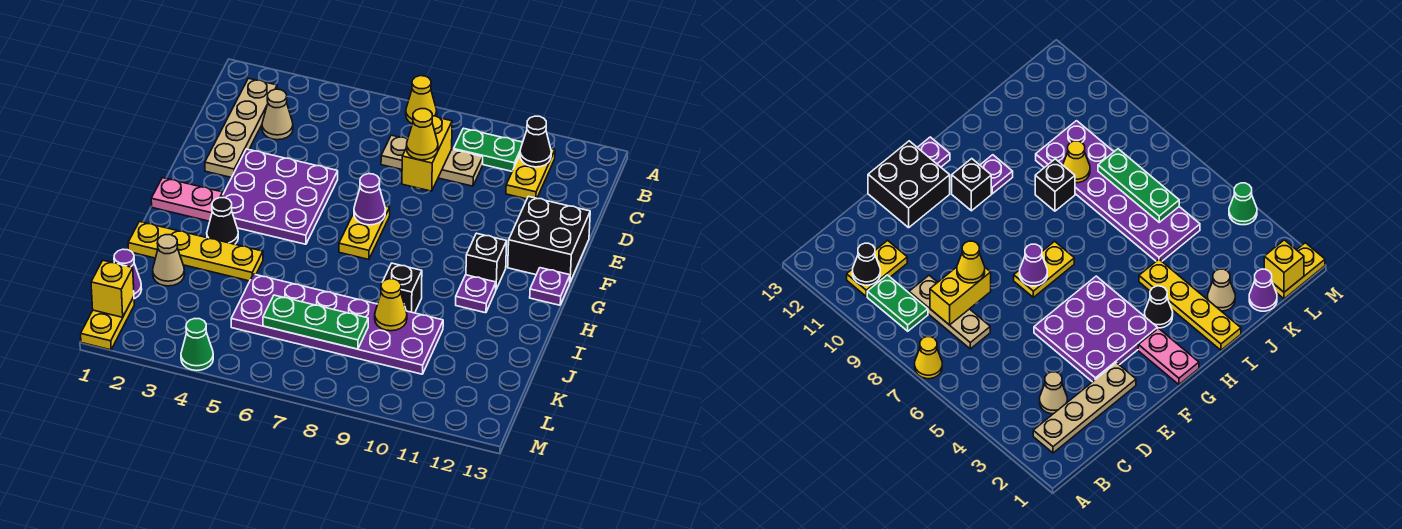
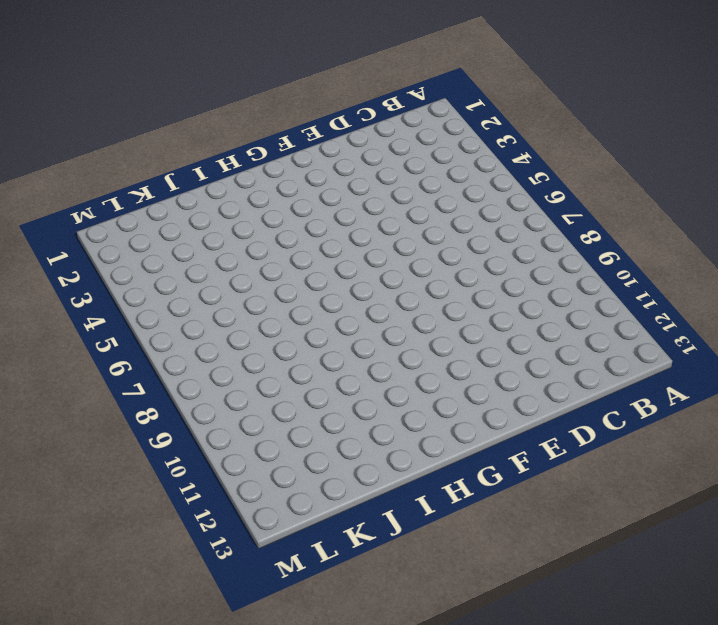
none -> yellow 1x1 cone [406,76,437,124]
none -> tan 1x4 plate [205,78,277,178]
none -> green 1x2 plate [454,128,523,171]

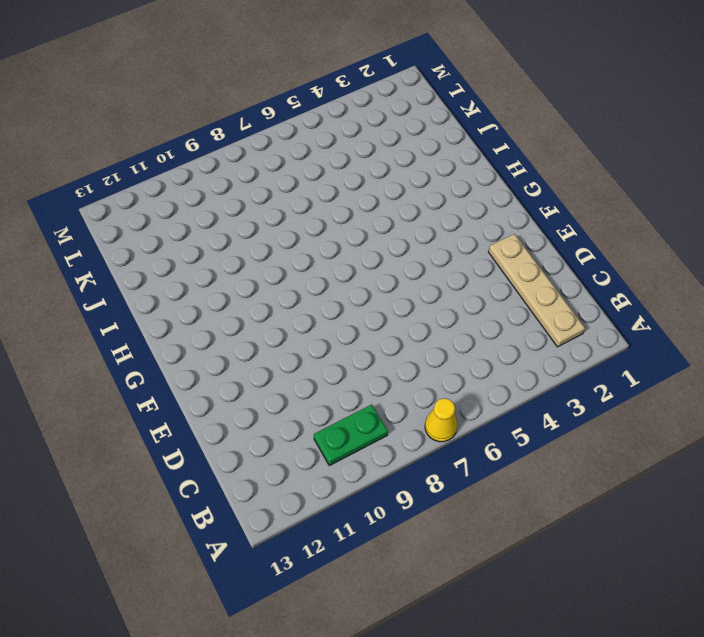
none -> yellow 1x2 plate [506,149,555,199]
none -> tan 1x1 cone [262,89,293,140]
none -> tan 1x3 plate [381,135,483,186]

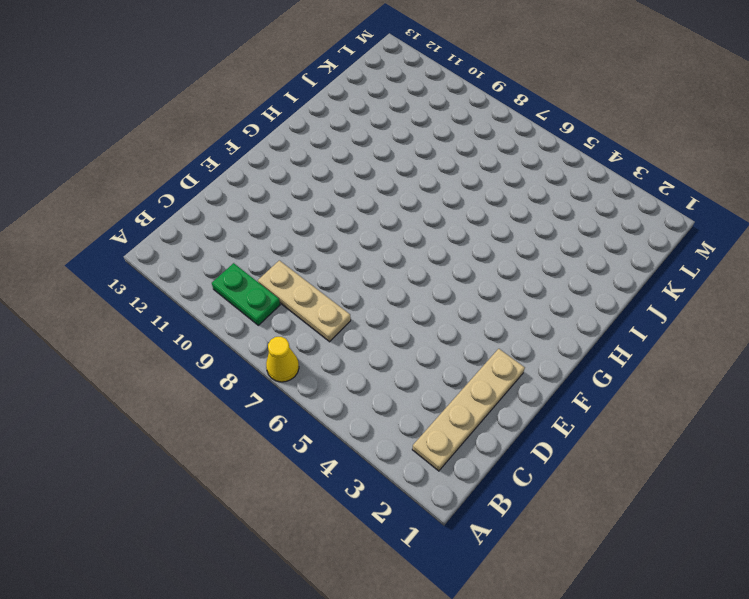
none -> yellow 1x2 plate [506,149,555,199]
none -> tan 1x1 cone [262,89,293,140]
none -> purple 3x3 plate [222,149,338,244]

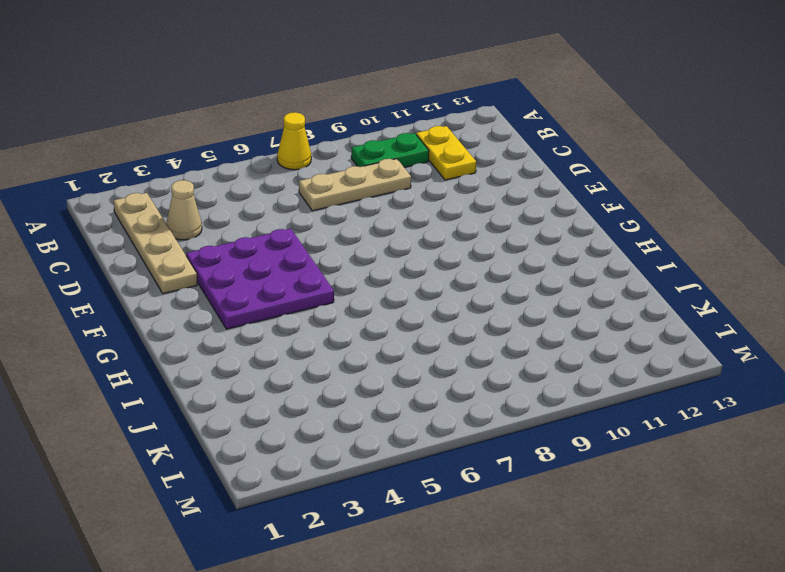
none -> black 2x2 brick [508,196,590,282]
none -> yellow 1x2 plate [339,206,390,259]
none -> pink 1x2 plate [151,178,223,221]

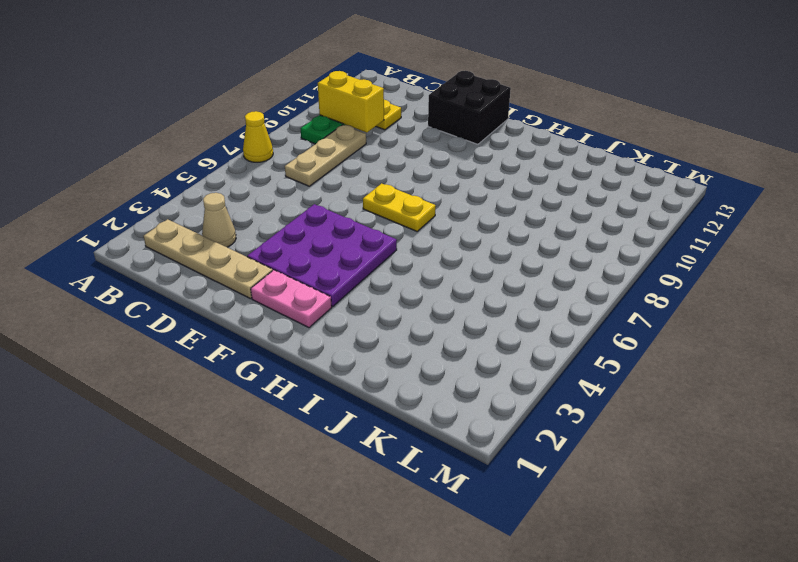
yellow 1x2 brick [318,71,384,133] -> yellow 1x2 brick moved to [402,116,452,191]
pink 1x2 plate [251,270,332,328] -> pink 1x2 plate turned to [151,178,223,221]
none -> black 1x1 brick [466,233,507,289]
none -> purple 1x1 plate [530,268,570,305]
none -> black 1x1 cone [207,198,238,244]

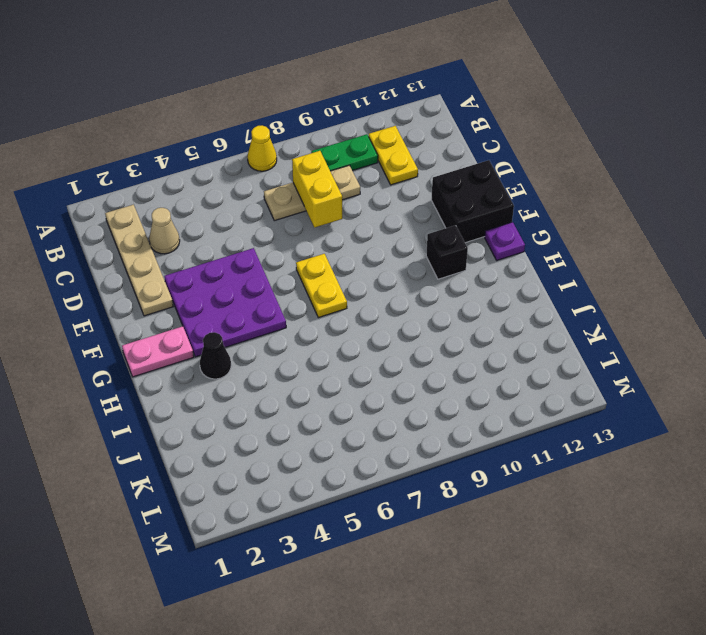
none -> purple 1x1 plate [456,275,496,313]
none -> yellow 1x4 plate [128,222,263,281]
none -> black 1x1 brick [383,263,422,313]

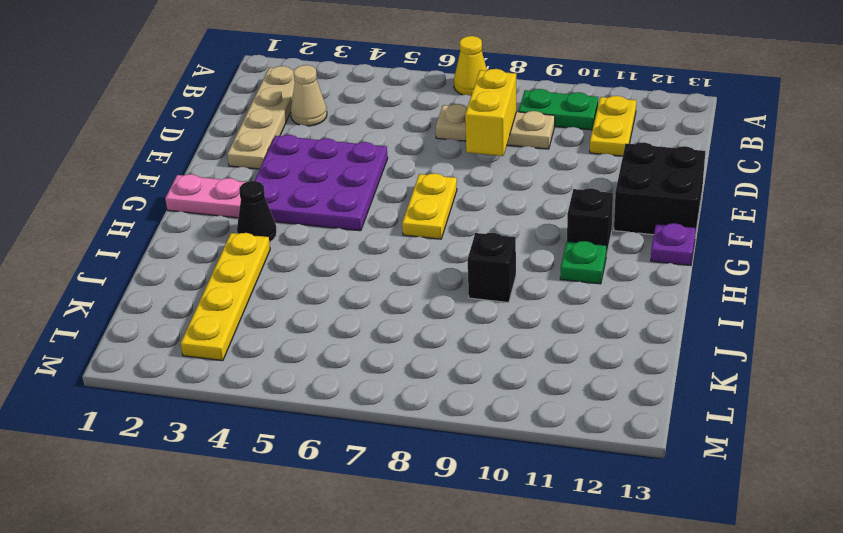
green 1x1 plate [560,241,607,284] -> purple 1x1 plate [456,275,496,313]
yellow 1x4 plate [181,233,270,361] -> yellow 1x4 plate turned to [128,222,263,281]
none -> tan 1x1 cone [153,235,185,286]
none -> purple 2x6 plate [231,274,443,374]
none -> purple 1x1 cone [114,249,142,299]

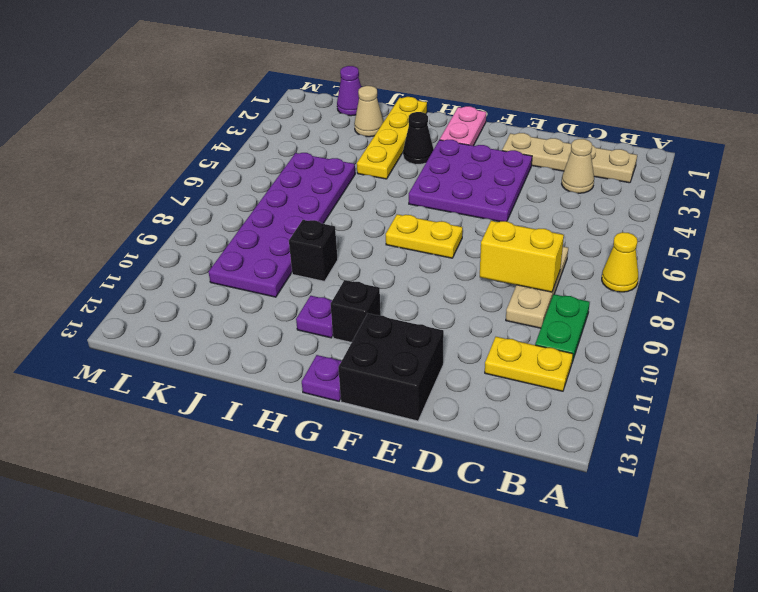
none -> yellow 1x2 plate [81,297,134,350]
none -> green 1x1 cone [181,319,213,371]
none -> black 1x1 cone [520,116,551,167]

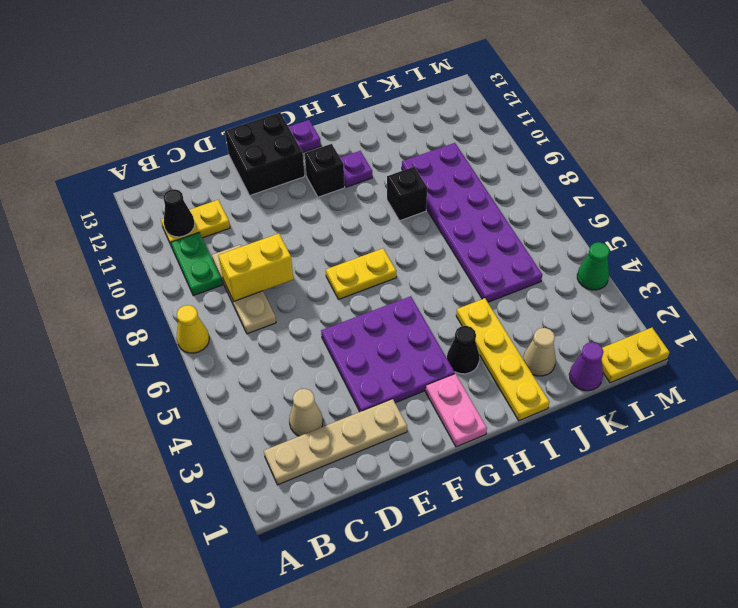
none -> purple 1x1 cone [354,174,385,225]
none -> yellow 1x1 cone [375,279,407,331]
none -> green 1x3 plate [263,295,368,349]

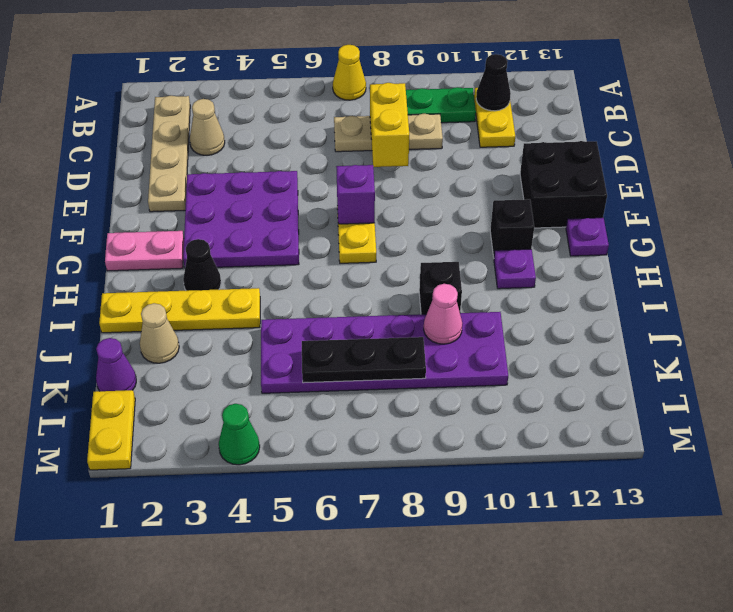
purple 1x1 brick [336,165,375,224] -> purple 1x1 cone [354,174,385,225]
pink 1x1 cone [424,284,462,344] -> yellow 1x1 cone [375,279,407,331]
black 1x3 plate [302,337,426,383] -> green 1x3 plate [263,295,368,349]
none -> yellow 1x1 brick [91,260,134,317]
none -> yellow 1x1 cone [406,109,438,160]

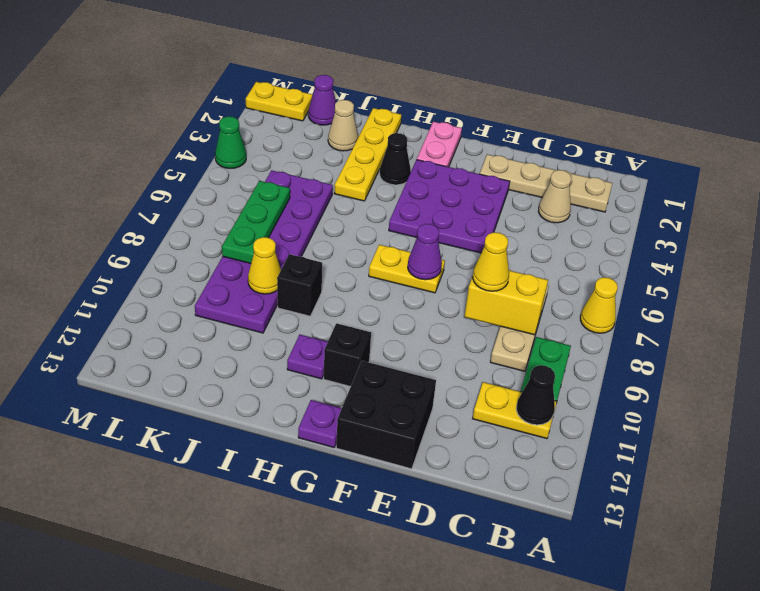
none -> yellow 1x1 brick [91,260,134,317]

